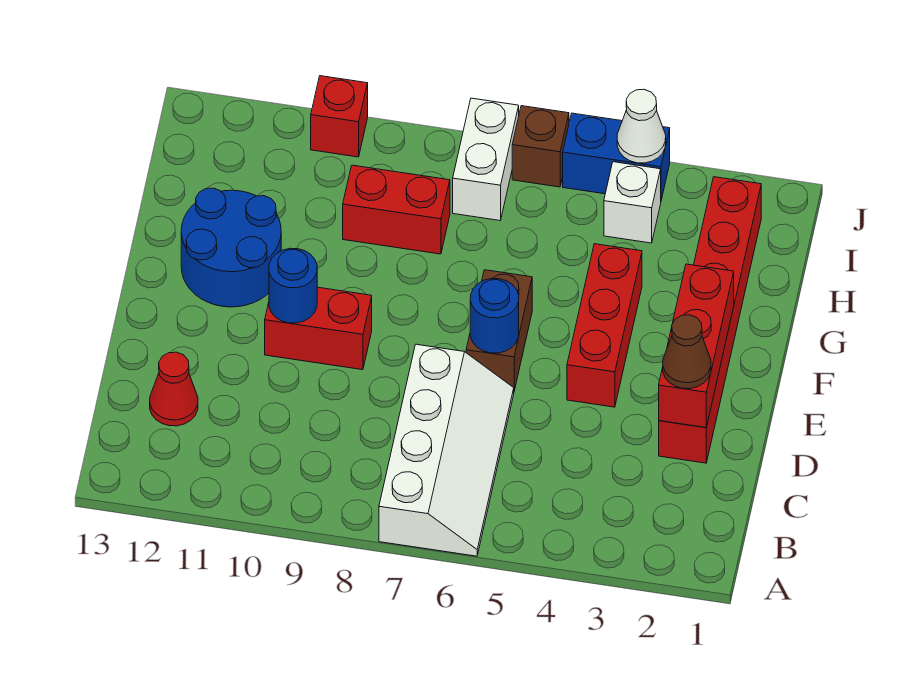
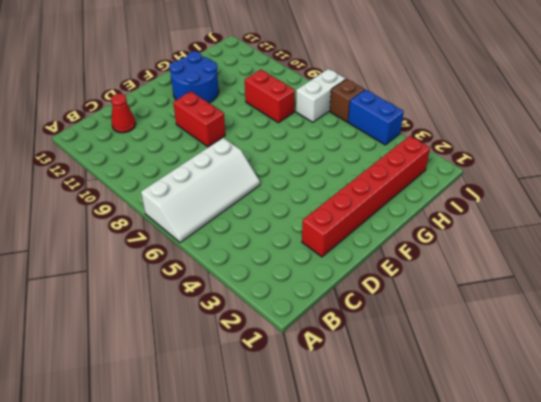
none -> red 1x3 brick [567,244,642,407]
none -> brown 1x2 brick [466,270,532,391]
none -> white 1x1 brick [604,162,661,243]

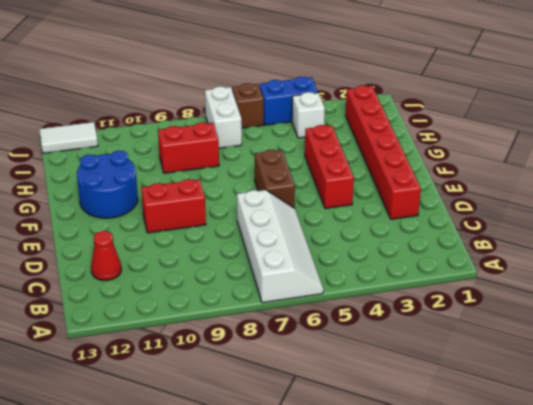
white 1x2 tile [39,122,98,153] -> none
none -> red 1x1 brick [311,76,368,157]
none -> red 1x3 brick [659,264,734,427]
none -> blue 1x1 round brick [470,279,519,353]

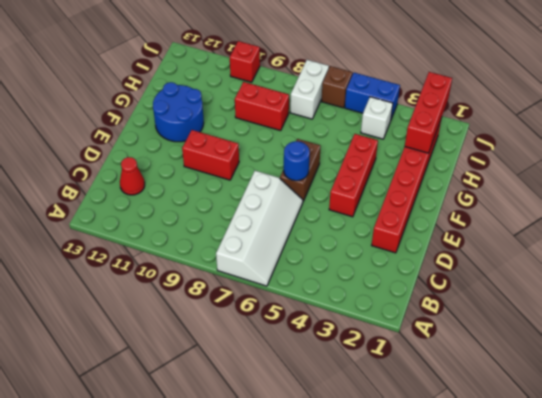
red 1x3 brick [405,72,452,153] -> red 1x3 brick moved to [659,264,734,427]
none -> blue 1x1 round brick [269,248,317,323]
none -> white 1x1 cone [617,89,666,163]
none -> brown 1x1 cone [663,315,711,389]

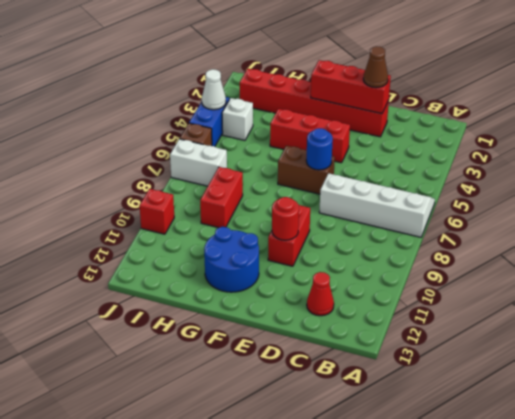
red 1x1 round brick [272,197,299,240] -> blue 1x1 round brick [269,248,317,323]

